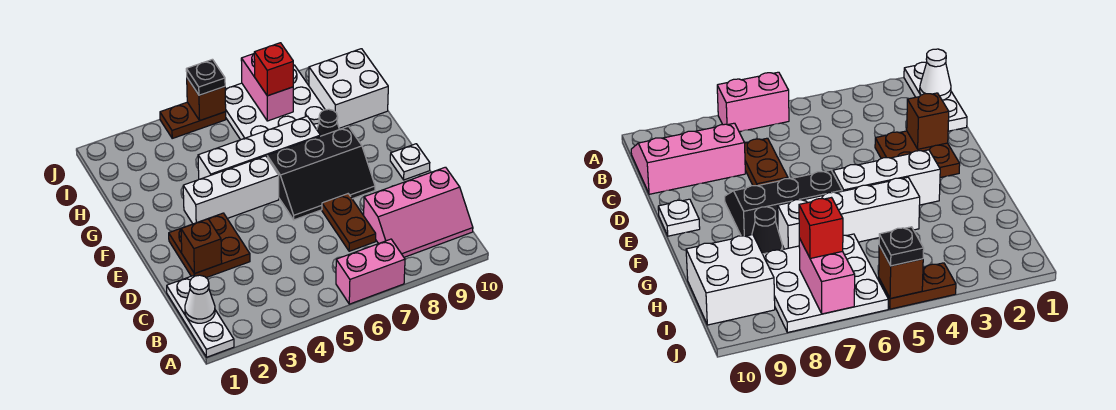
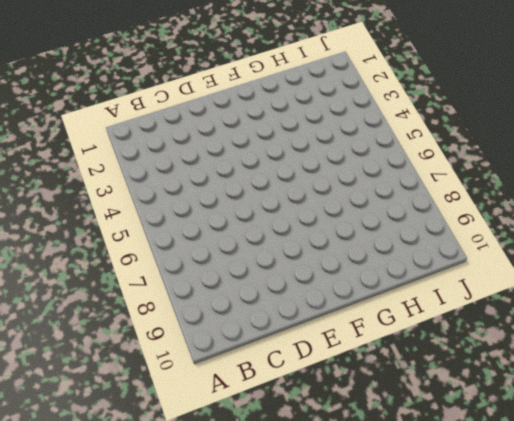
none -> white 1x3 plate [167,276,234,357]
none -> pink 1x2 brick [336,239,405,304]
none -> pink 2x3 slope [364,167,473,257]

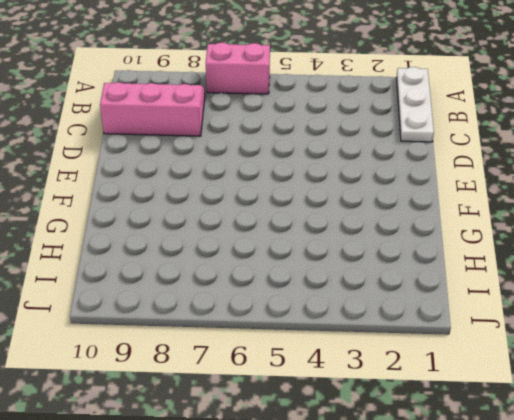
none -> brown 1x2 plate [322,194,376,251]
none -> brown 2x2 plate [169,213,250,278]
none -> black 2x3 slope [267,126,375,220]

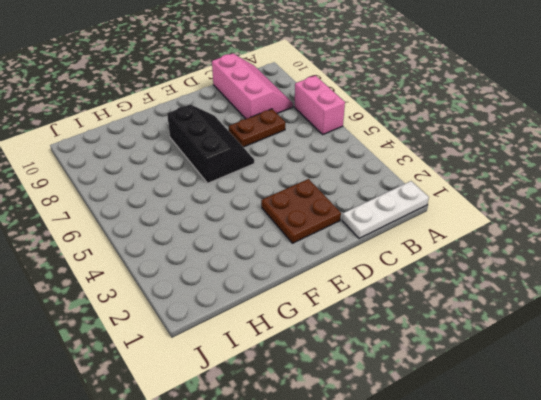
none -> white 1x1 plate [390,144,430,180]
none -> white 1x3 brick [183,156,279,224]
none -> white 1x4 brick [198,116,320,179]

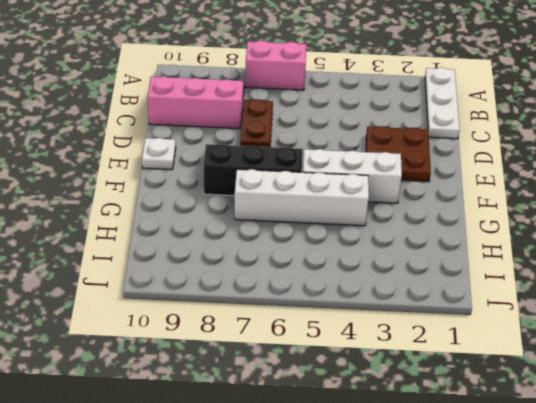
none -> black 1x1 cone [317,109,339,136]
none -> white 3x3 plate [225,65,325,140]
none -> white 2x2 brick [309,49,388,128]

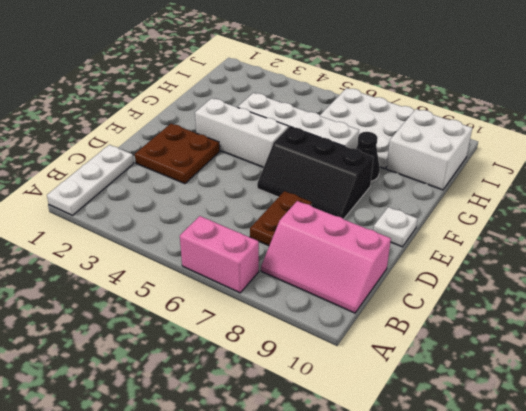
none -> brown 1x2 plate [160,102,226,138]
none -> white 1x1 cone [185,275,215,323]
none -> brown 1x1 brick [181,219,222,274]

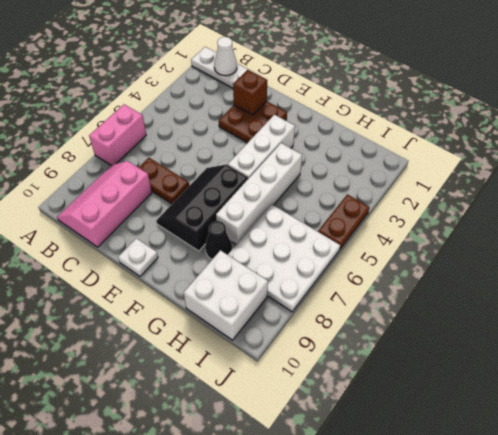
none -> pink 1x2 brick [241,54,293,121]
none -> brown 1x1 brick [187,78,226,120]
none -> red 1x1 brick [254,43,293,96]

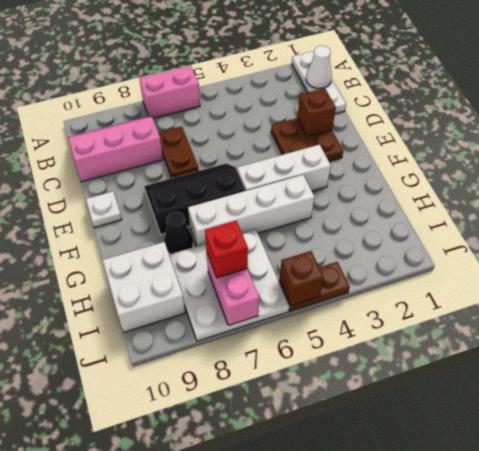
none -> black 1x1 plate [186,59,225,95]

